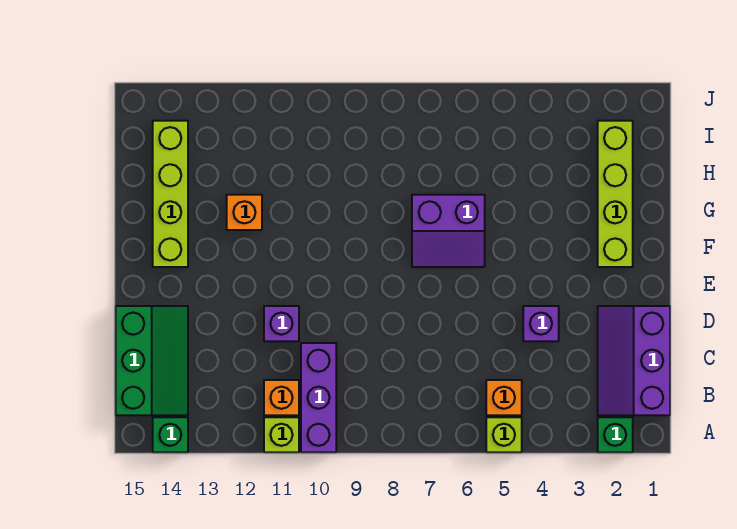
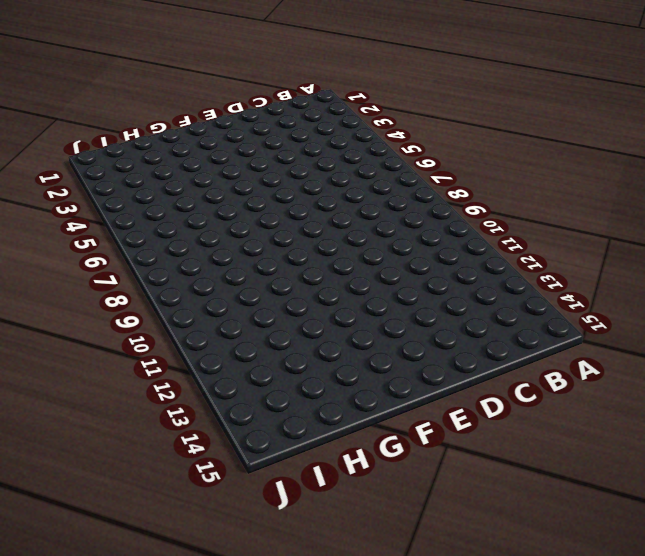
none -> green 1x1 brick [598,417,633,452]
none -> lime 1x1 brick [486,417,522,452]
none -> purple 1x3 brick [301,343,336,452]

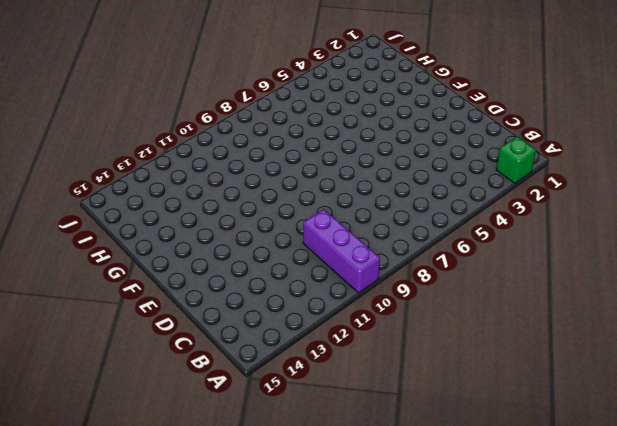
none -> lime 1x1 brick [486,417,522,452]
none -> lime 1x1 brick [264,417,299,452]
none -> green 1x1 brick [153,417,188,452]

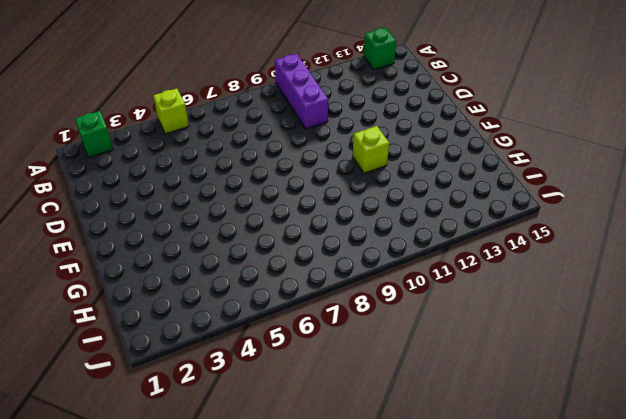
lime 1x1 brick [353,126,389,173] -> lime 1x1 brick moved to [264,417,299,452]
none -> purple 2x3 slope [598,306,670,415]
none -> orange 1x1 brick [486,380,522,415]
none -> orange 1x1 brick [264,380,299,415]

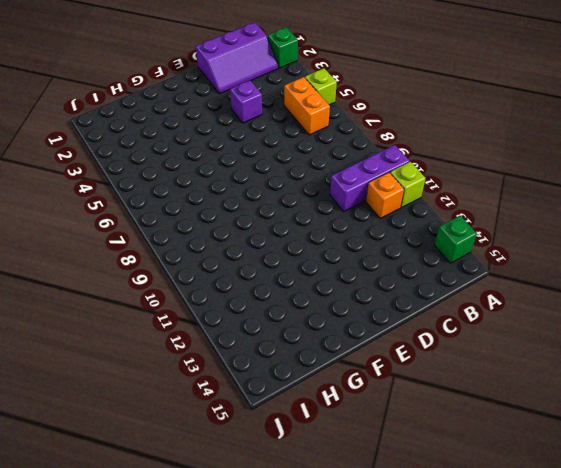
orange 1x2 brick [284,77,330,135] -> orange 1x1 brick [486,380,522,415]
none -> green 2x3 slope [116,306,188,415]
none -> purple 1x1 brick [264,306,299,341]
none -> lime 1x4 brick [598,121,633,267]

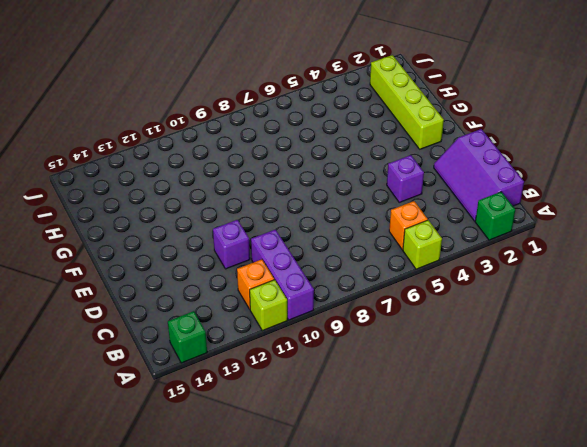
none -> green 2x3 slope [116,306,188,415]
none -> purple 2x2 slope [412,195,485,267]
none -> lime 1x4 brick [153,121,188,267]

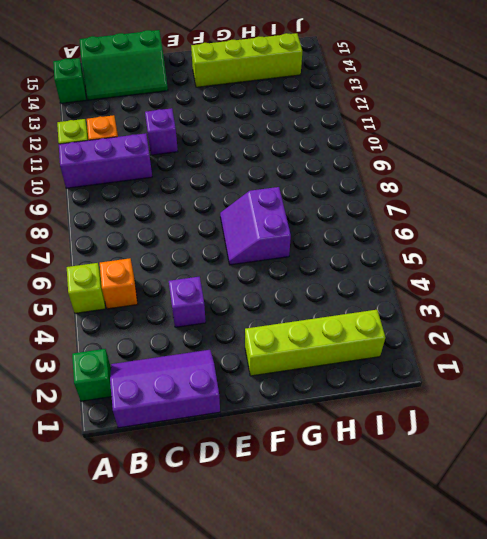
none -> orange 1x1 brick [227,195,262,230]

